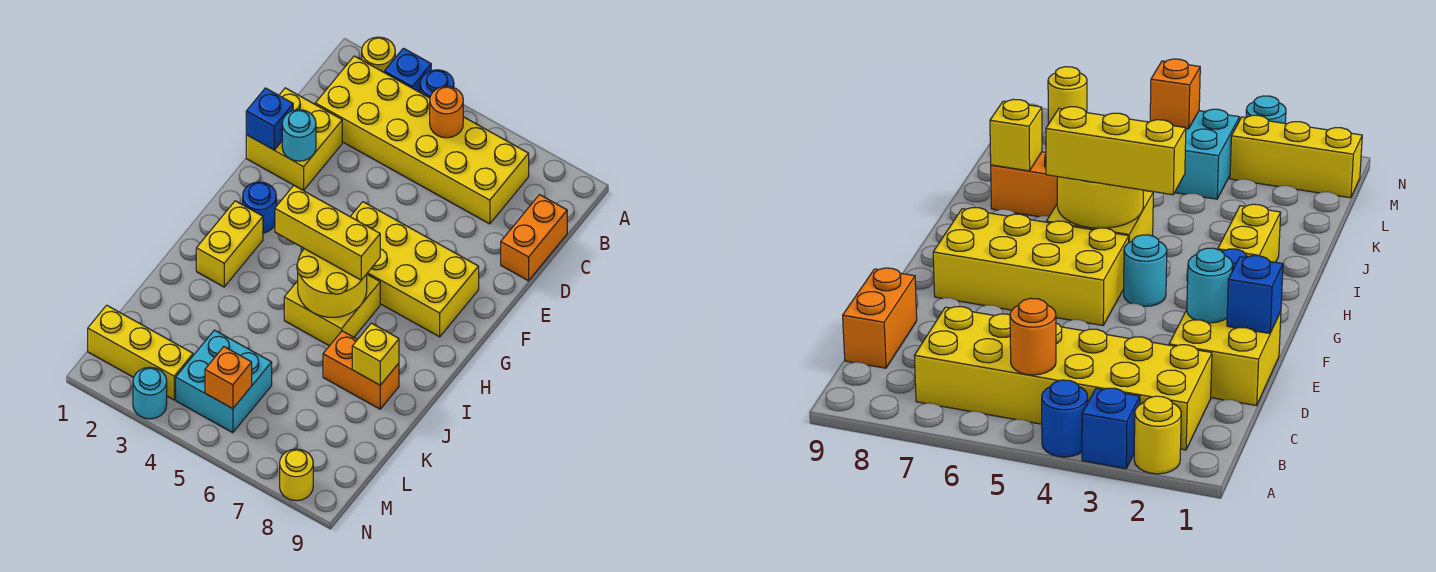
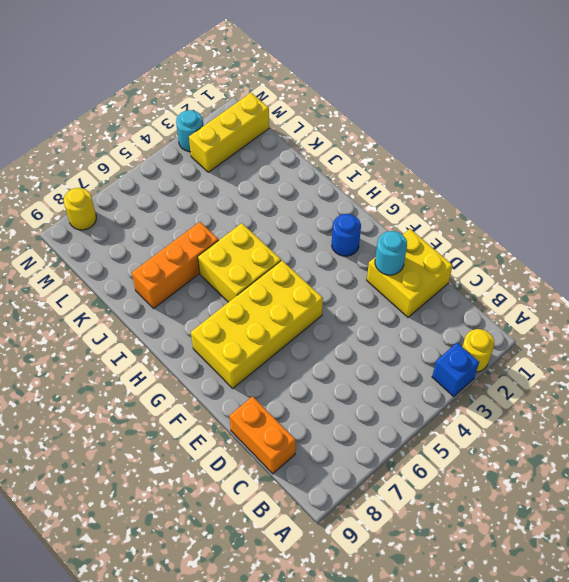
orange 1x3 brick [132,222,219,309] -> orange 1x2 brick [323,331,399,409]
none -> blue 1x1 round brick [420,70,454,98]
none -> yellow 2x6 brick [315,56,529,224]
none -> cyan 1x1 round brick [1124,235,1167,306]

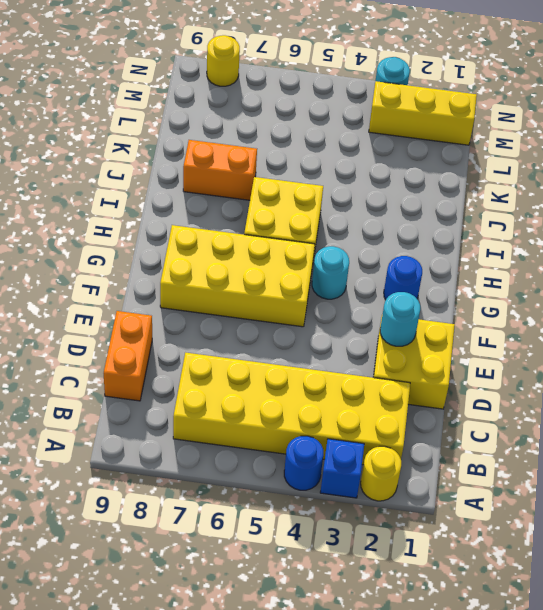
none -> yellow 1x2 brick [196,201,263,287]
none -> cyan 2x2 brick [176,330,272,433]
none -> orange 1x1 round brick [430,86,463,138]

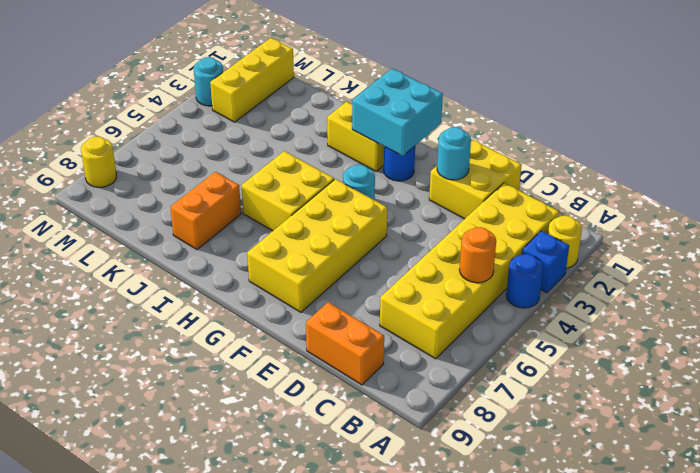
cyan 2x2 brick [352,69,443,156] -> cyan 2x2 brick moved to [176,330,272,433]
none -> blue 1x1 brick [246,88,293,150]
none -> yellow 2x2 round brick [297,249,367,317]
none -> yellow 1x1 brick [352,323,399,385]

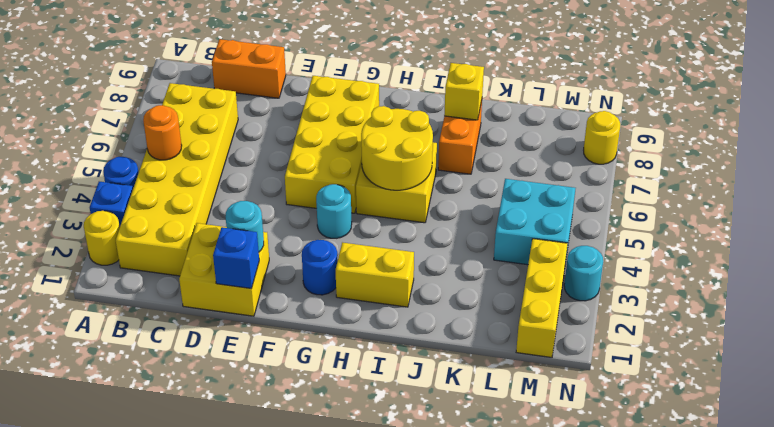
none -> orange 1x1 brick [205,347,252,409]
none -> yellow 1x3 brick [275,186,380,280]

